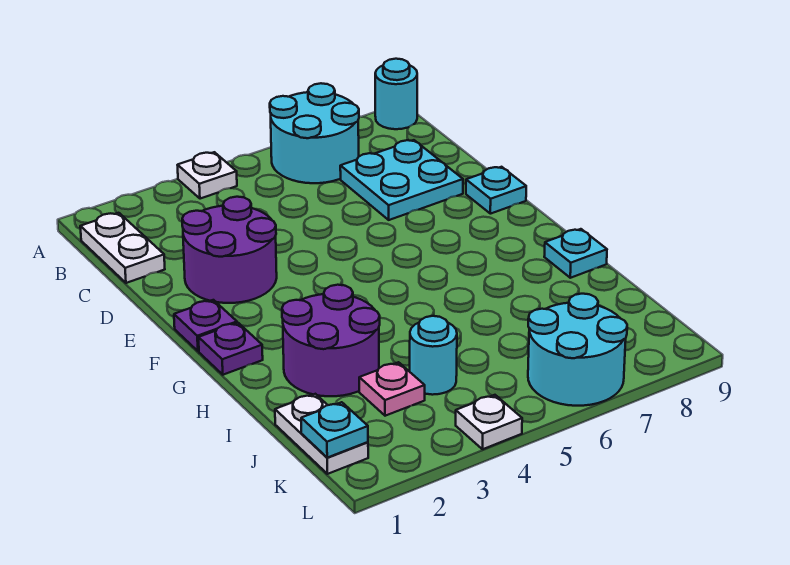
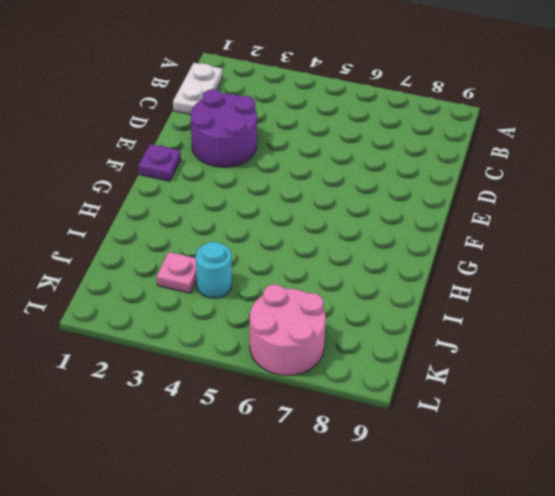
pink 2x2 round brick [250,285,326,375] -> cyan 2x2 round brick [528,294,627,406]
none -> white 1x1 plate [178,152,237,199]
none -> cyan 2x2 round brick [270,83,359,183]
none -> cyan 1x1 round brick [375,59,417,129]

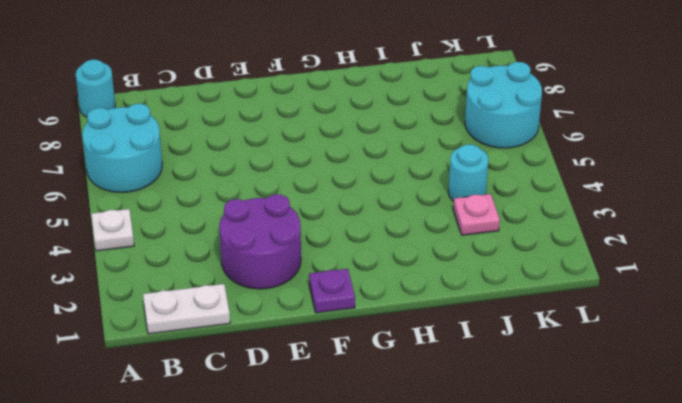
none -> cyan 2x2 plate [340,140,463,220]
none -> cyan 1x1 plate [466,167,526,214]
none -> purple 1x1 plate [198,323,263,375]

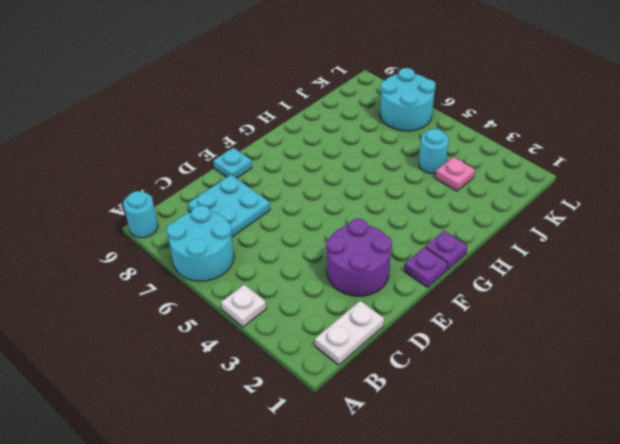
none -> purple 2x2 round brick [282,285,380,396]
none -> cyan 1x1 plate [544,229,607,278]
none -> white 1x2 plate [275,394,368,474]

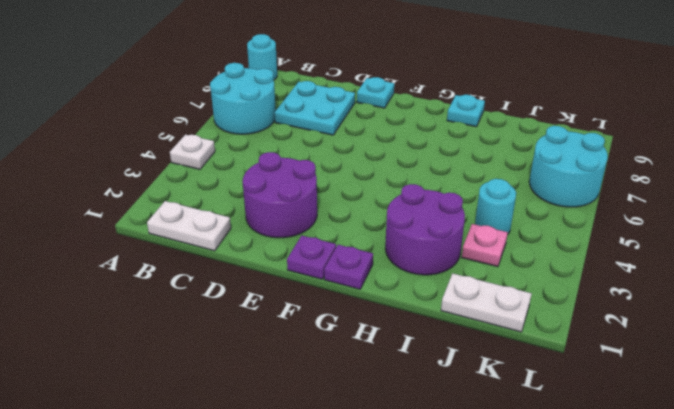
none -> white 1x1 plate [456,395,522,449]
none -> cyan 1x1 plate [301,402,368,458]

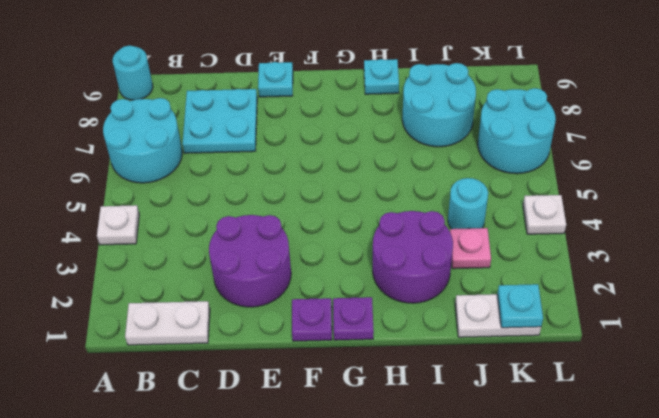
cyan 2x2 round brick [402,63,476,147] -> none

